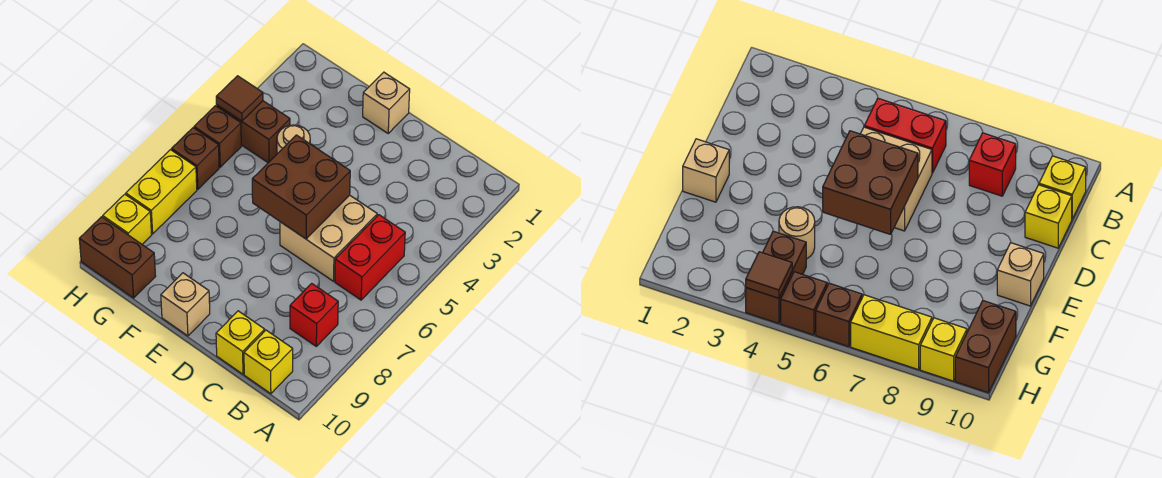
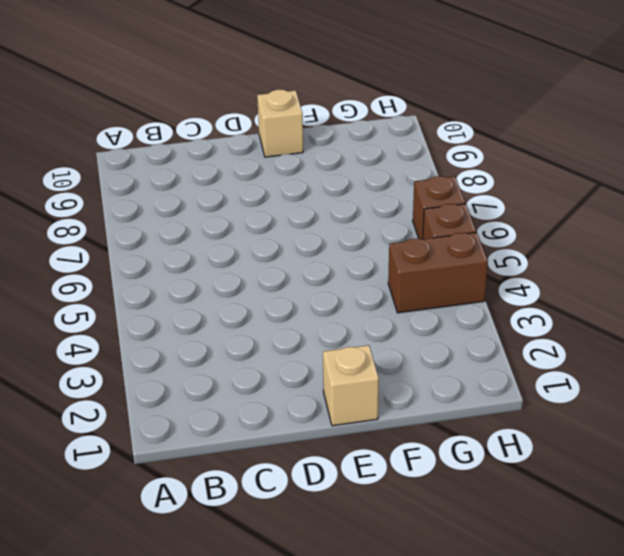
none -> red 1x2 brick [335,215,405,300]
none -> red 1x1 brick [290,283,338,346]
none -> yellow 1x1 brick [244,330,293,394]

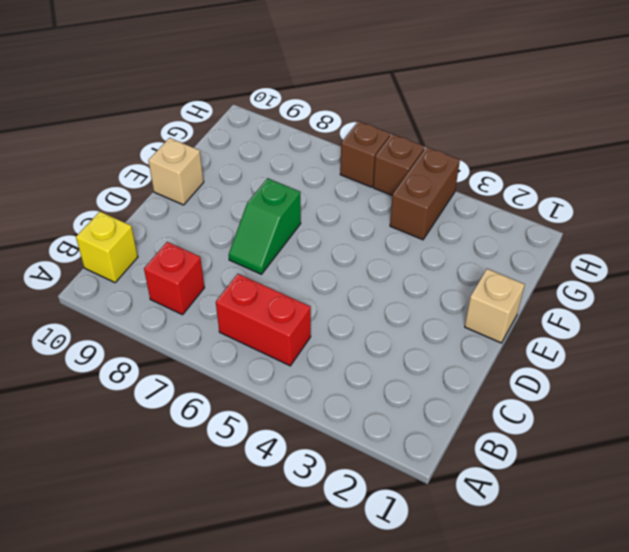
green 1x2 slope [229,178,301,274] -> none
none -> tan 2x2 brick [280,195,377,281]
none -> yellow 1x1 brick [216,311,265,374]
none -> tan 1x1 round brick [277,125,310,154]

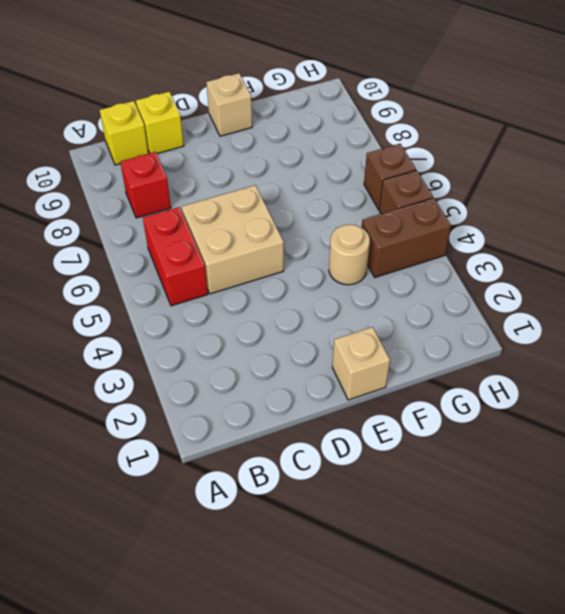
none -> brown 1x2 brick [79,217,156,298]
none -> yellow 1x2 brick [126,150,197,234]
none -> yellow 1x1 brick [103,194,152,244]

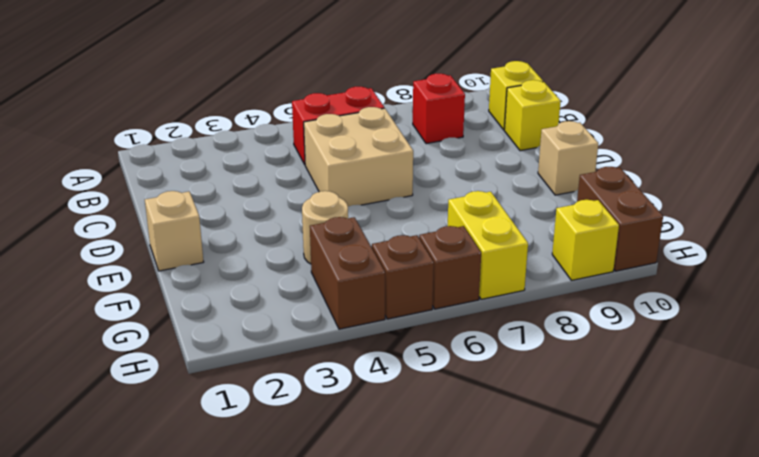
yellow 1x2 brick [448,191,528,299] -> yellow 1x2 brick turned to [126,150,197,234]
none -> brown 2x2 brick [252,135,350,239]
none -> brown 1x1 tile [216,76,263,121]

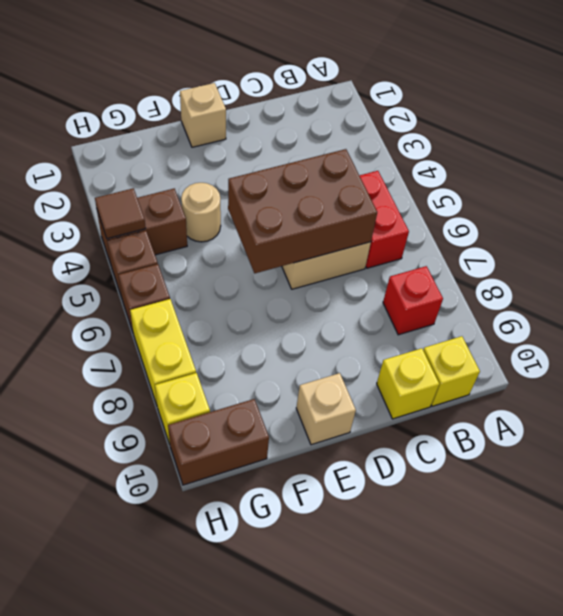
brown 2x3 brick [228,149,377,273] -> brown 2x2 brick [252,135,350,239]

